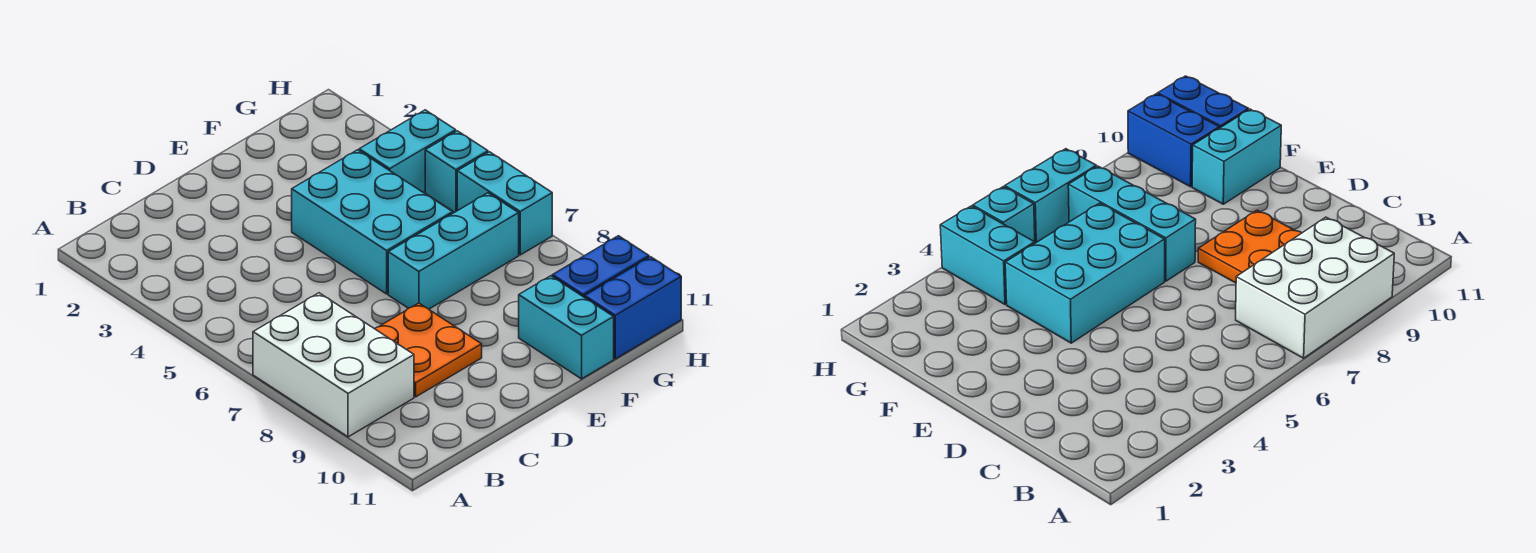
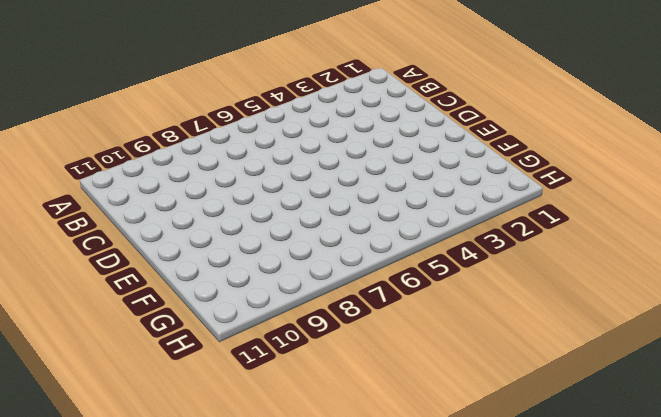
none -> white 2x3 brick [253,293,414,437]
none -> orange 2x2 plate [375,303,482,397]

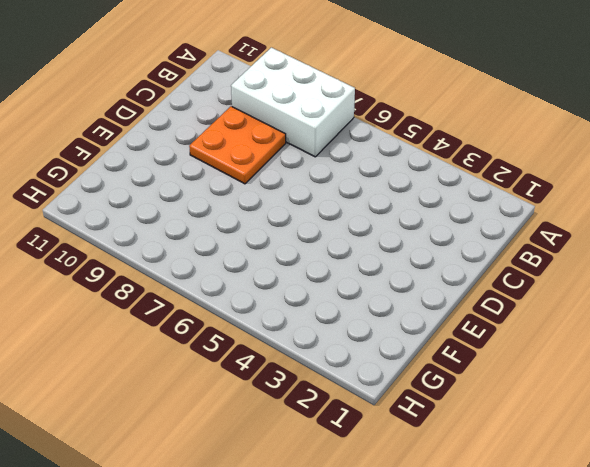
none -> cyan 2x3 brick [292,150,453,294]
none -> cyan 1x3 brick [388,193,519,309]

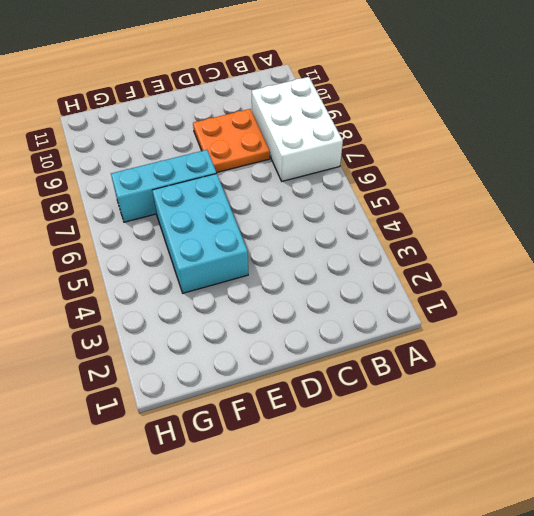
none -> cyan 1x2 brick [519,276,614,379]
none -> cyan 1x2 brick [359,110,456,192]

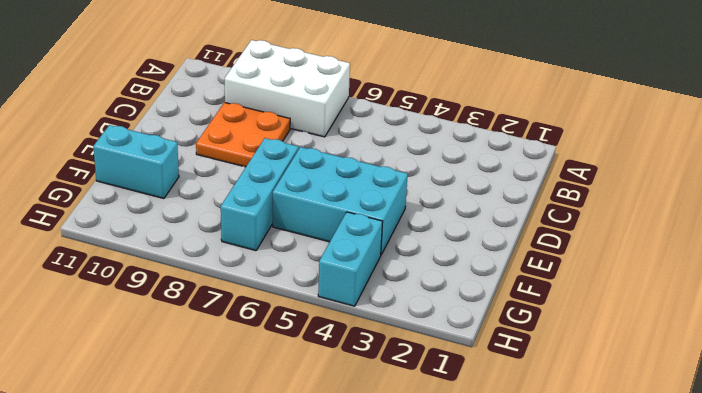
none -> blue 1x2 brick [552,236,649,297]
none -> blue 1x2 brick [585,257,681,359]

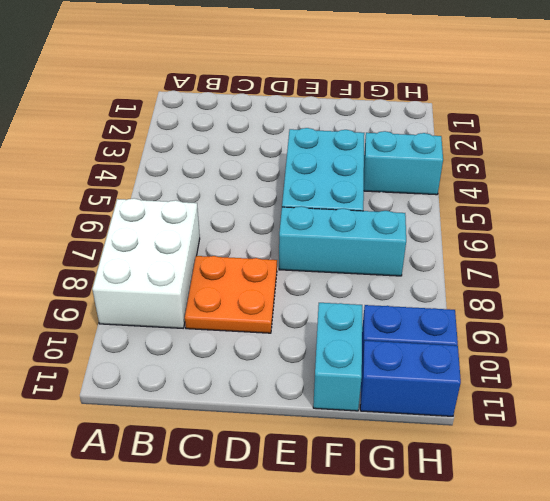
none -> cyan 1x1 brick [425,131,488,212]
none -> cyan 1x2 brick [457,152,552,255]

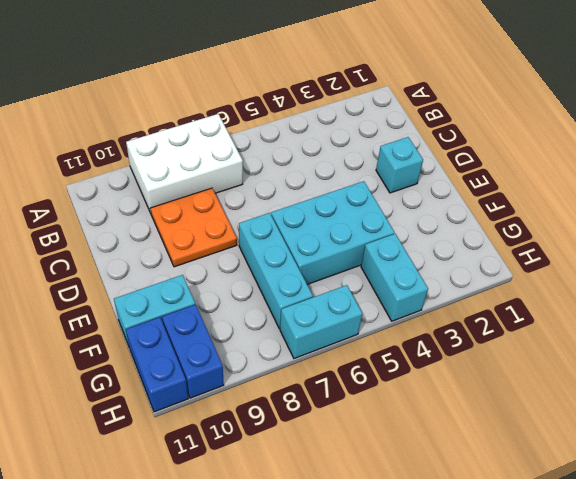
cyan 1x1 brick [376,137,423,193] -> cyan 1x1 brick moved to [425,131,488,212]

